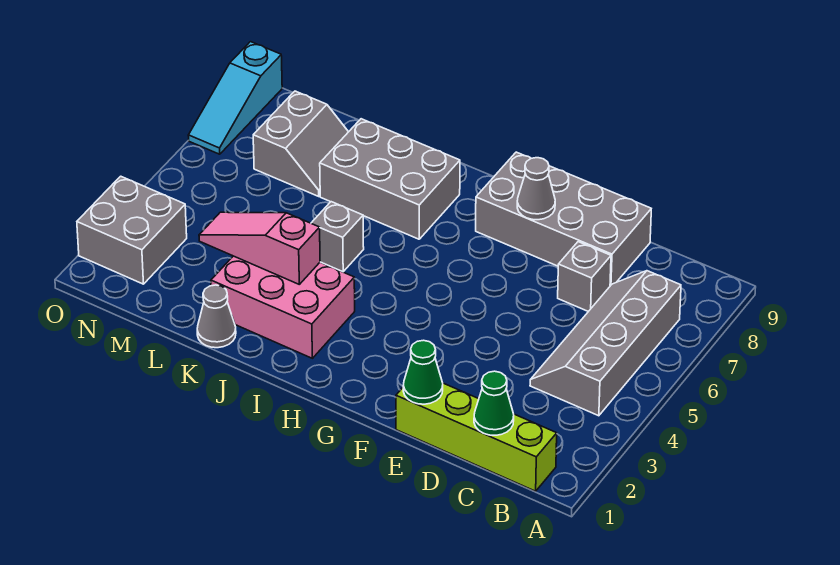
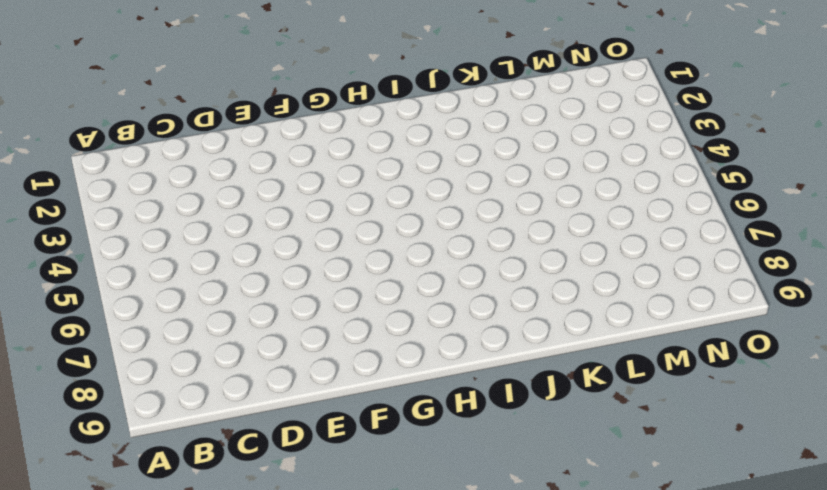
none -> lime 1x4 brick [396,383,557,491]
none -> grey 2x4 slope [530,271,681,416]
none -> grey 1x1 brick [558,242,611,312]

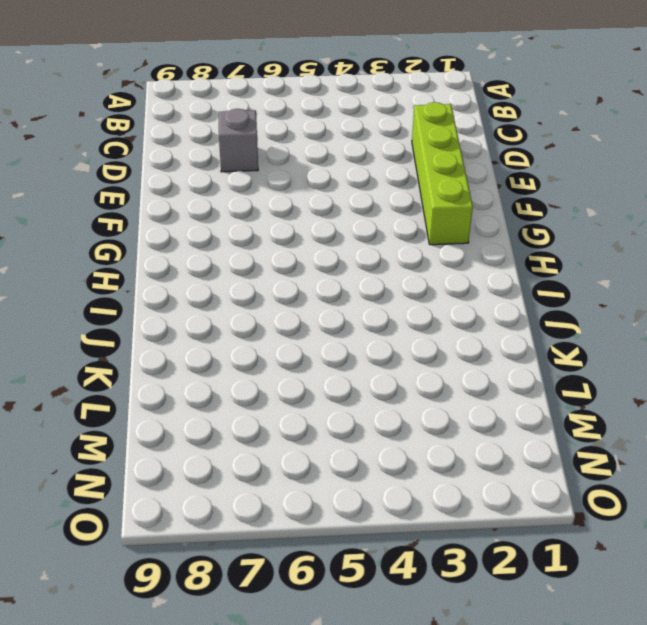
lime 1x4 brick [412,102,473,245] -> lime 1x4 brick moved to [396,383,557,491]
none -> grey 2x4 slope [530,271,681,416]
none -> grey 2x4 brick [476,152,651,286]
none -> pink 2x3 brick [211,256,355,358]

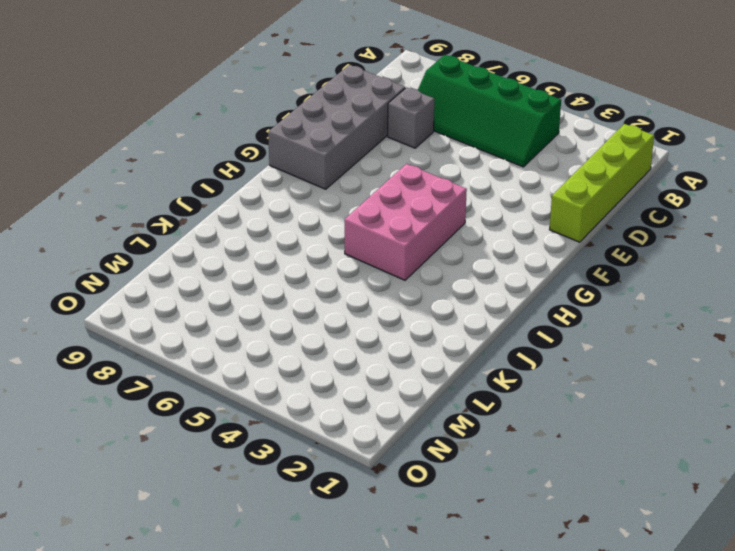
green 2x4 slope [418,55,561,167] -> grey 2x4 slope [530,271,681,416]
pink 2x3 brick [345,164,467,280] -> pink 2x3 brick moved to [211,256,355,358]
none -> grey 2x3 brick [320,119,460,239]
none -> grey 1x1 brick [311,202,364,272]
none -> grey 1x1 cone [197,285,236,348]

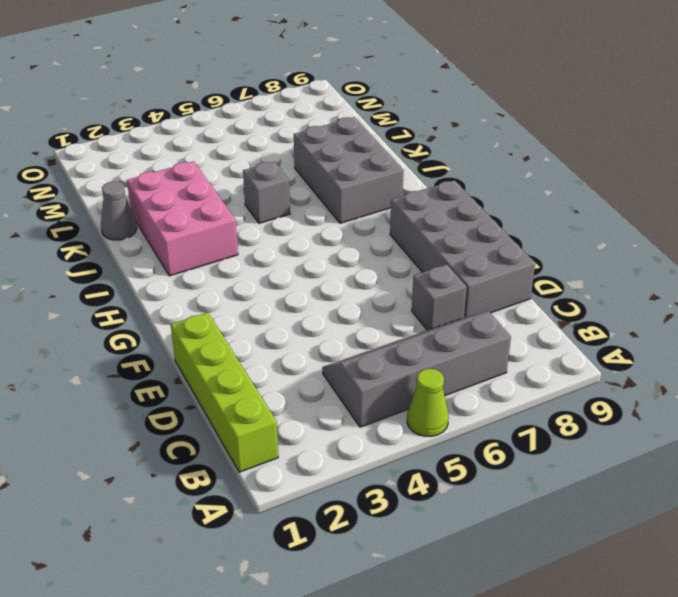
lime 1x1 cone [407,369,449,436] -> none
none -> grey 2x2 slope [253,91,348,196]
none -> grey 2x2 brick [77,176,187,284]
none -> cyan 1x3 slope [188,42,282,154]

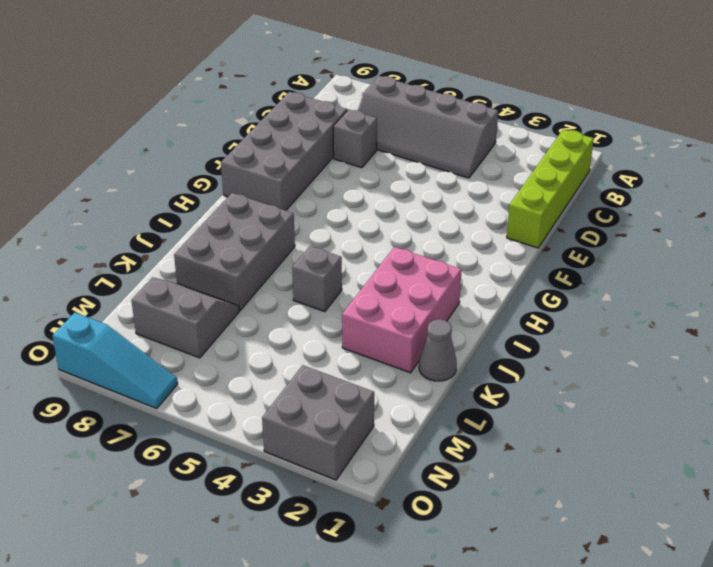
none -> green 1x1 cone [474,371,514,435]
none -> green 1x1 cone [403,340,443,404]
none -> grey 1x1 cone [517,158,555,220]

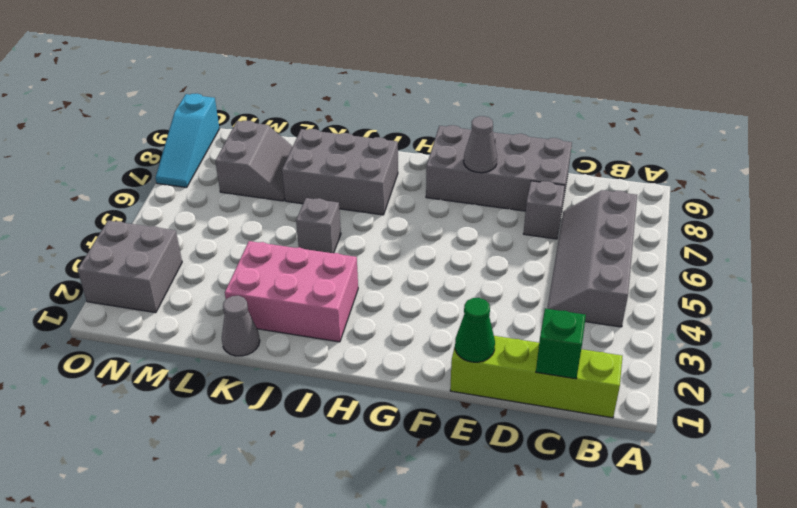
green 1x1 brick [536,309,586,379] -> green 1x1 cone [474,371,514,435]
none -> pink 1x3 slope [199,212,320,284]

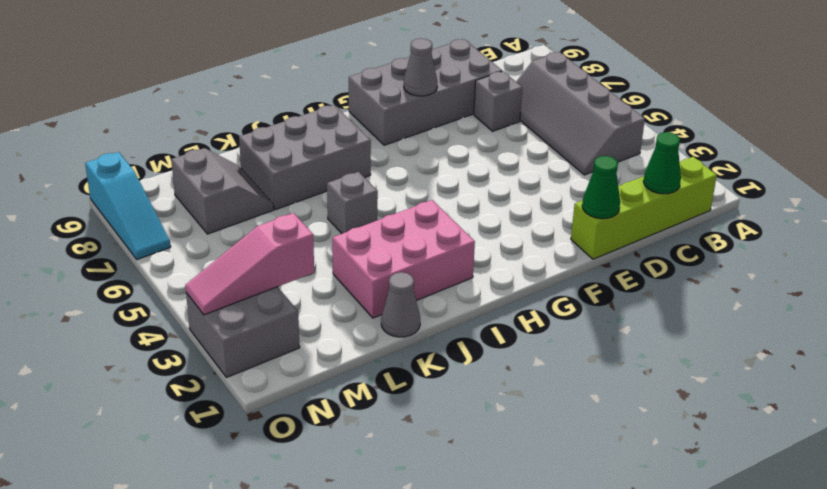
pink 1x3 slope [185,213,314,315] -> pink 1x3 slope moved to [199,212,320,284]

